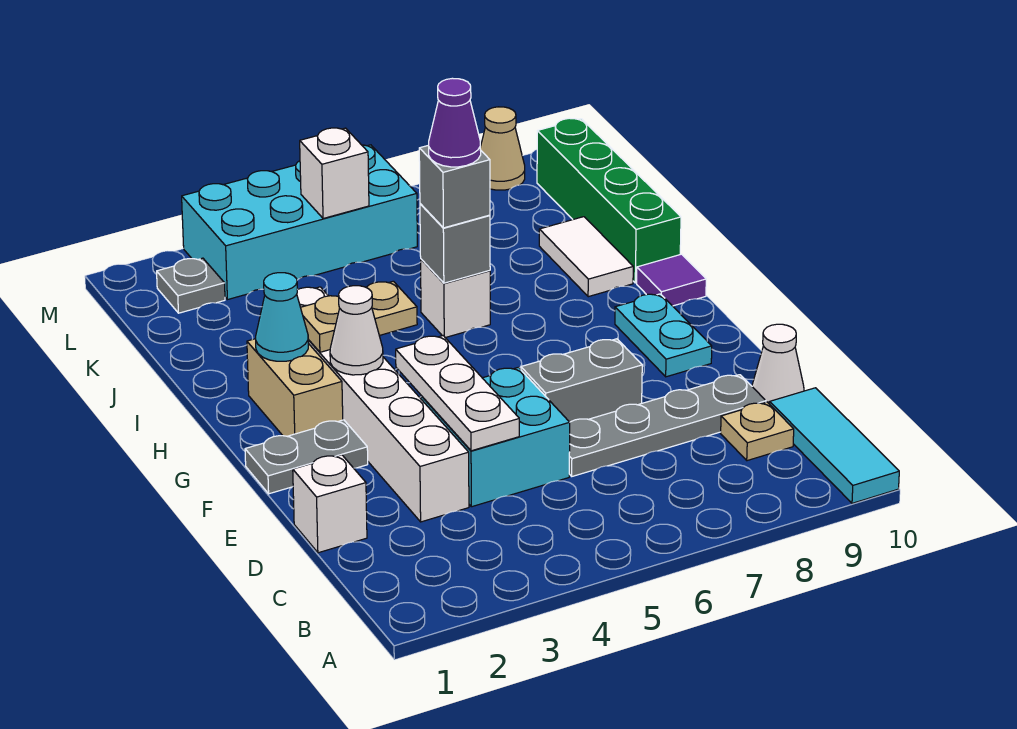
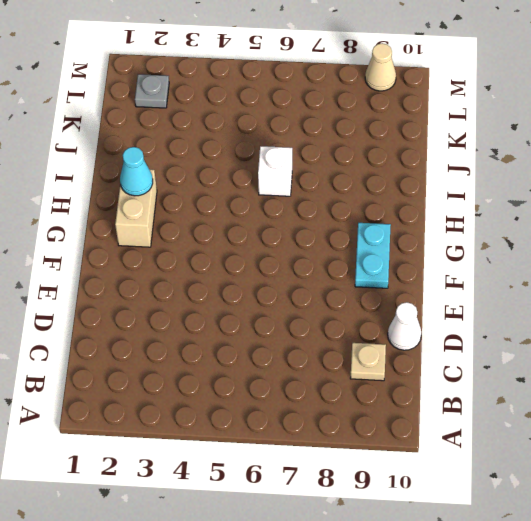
none -> cyan 1x3 tile [770,388,899,503]
none -> white 1x1 brick [293,455,367,553]
none -> white 1x6 brick [297,287,469,522]

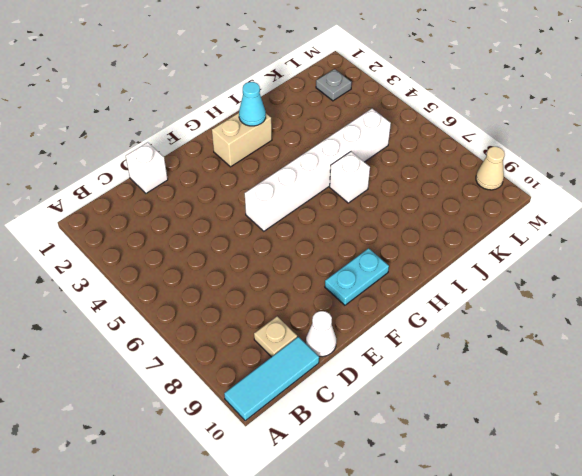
white 1x6 brick [245,109,391,231] -> white 1x6 brick moved to [297,287,469,522]
none -> cyan 2x2 brick [421,367,570,507]
none -> grey 1x4 plate [569,375,766,476]
none -> grey 1x2 brick [521,339,642,422]

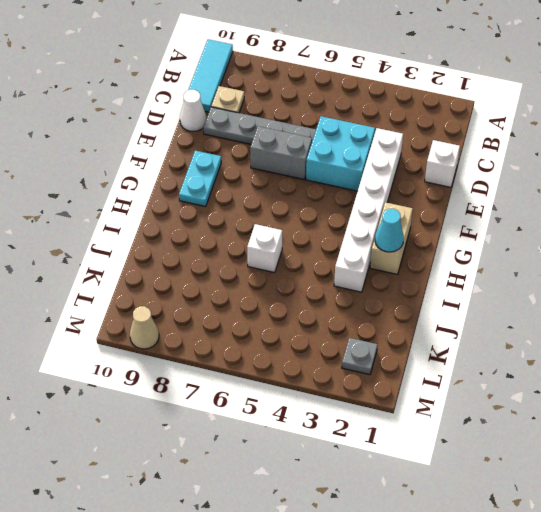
none -> grey 1x2 plate [245,420,368,494]
none -> purple 1x1 tile [637,254,706,306]
none -> white 1x2 tile [539,217,633,297]

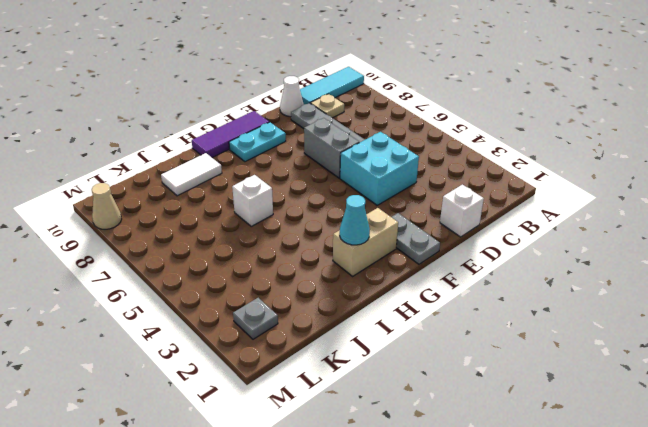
purple 1x3 tile [192,111,269,157] -> purple 1x1 tile [637,254,706,306]
none -> white 1x6 brick [297,287,469,522]
none -> green 1x4 brick [537,118,681,283]
none -> cyan 2x4 brick [182,145,417,300]

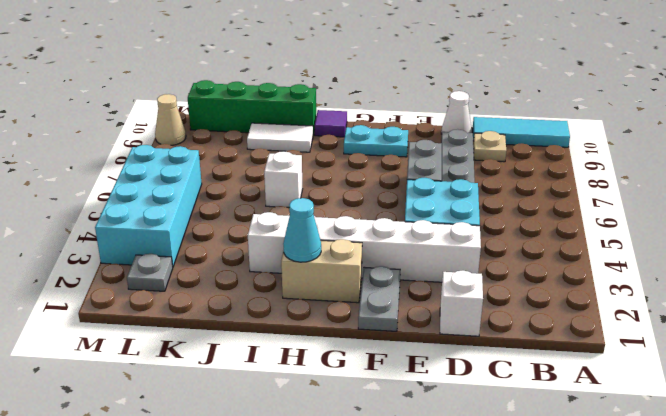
none -> white 1x3 plate [396,336,519,451]
none -> white 1x1 cone [330,286,383,375]
none -> tan 1x2 plate [301,281,417,352]

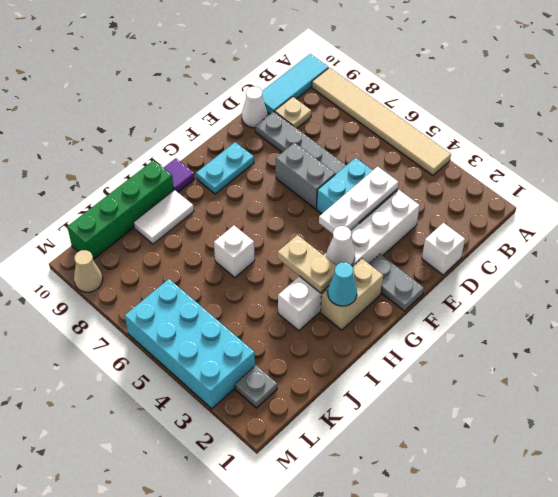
tan 1x6 tile [312,68,451,175] -> none
none -> grey 1x1 brick [420,204,490,283]
none -> white 1x1 brick [300,128,369,219]
none -> grey 1x1 brick [419,145,490,228]

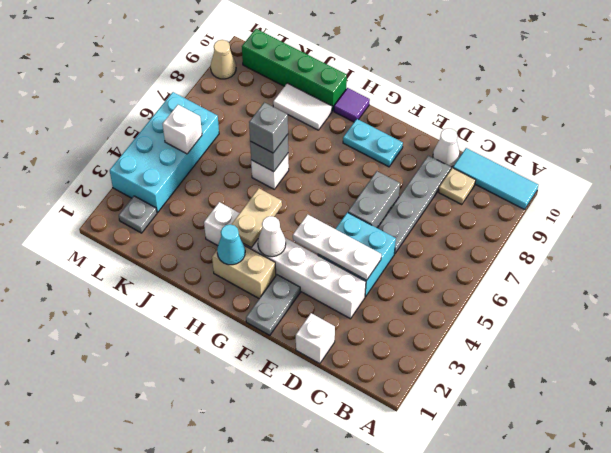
none -> purple 1x1 cone [429,78,481,167]

